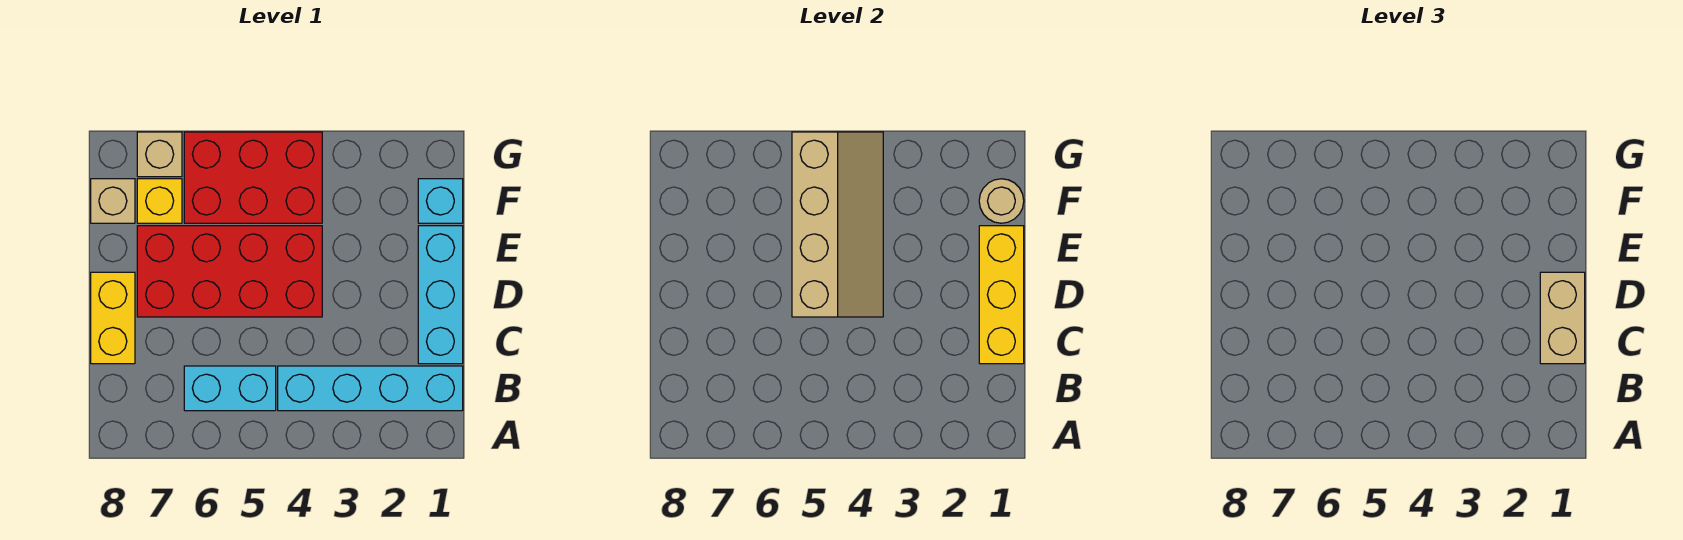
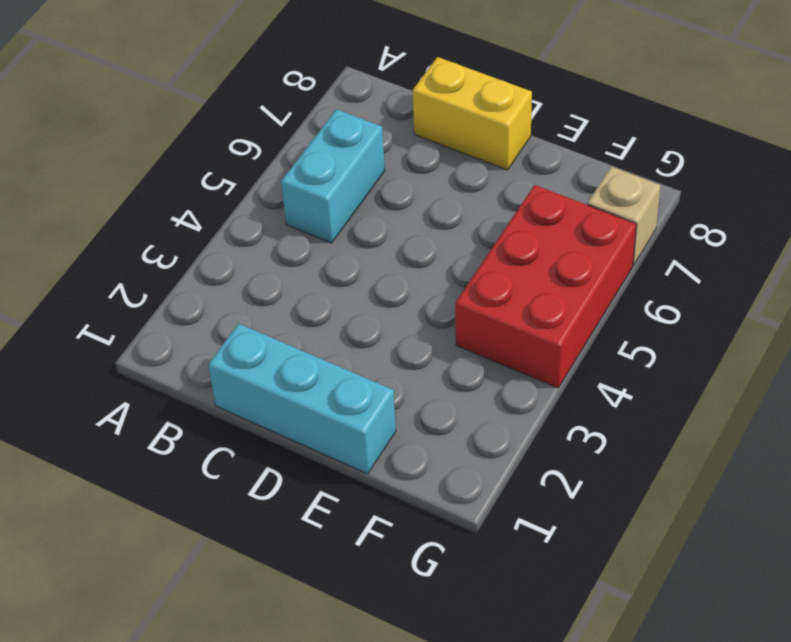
none -> cyan 1x4 brick [278,366,463,411]
none -> red 2x4 brick [137,226,322,317]
none -> cyan 1x1 brick [418,179,463,223]

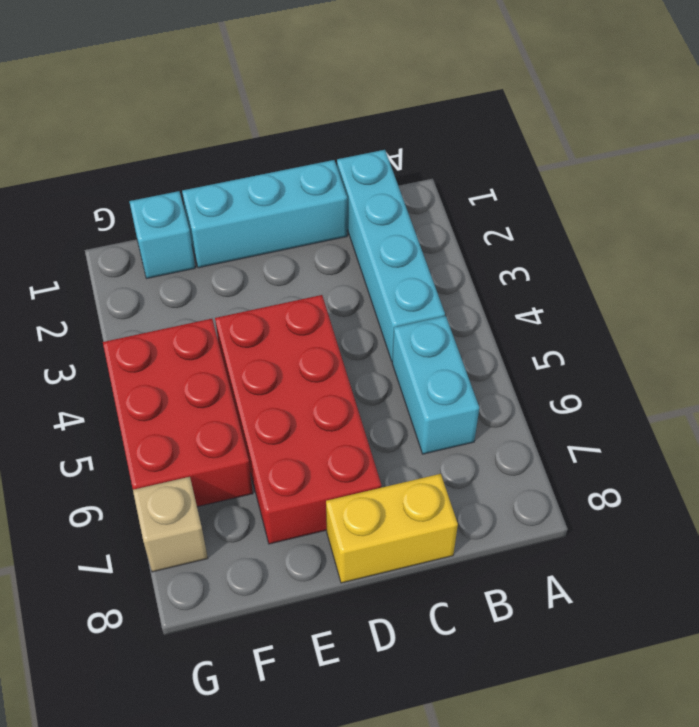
none -> yellow 1x1 brick [137,179,182,223]
none -> tan 1x1 brick [91,179,135,223]
none -> yellow 1x3 brick [979,226,1024,364]

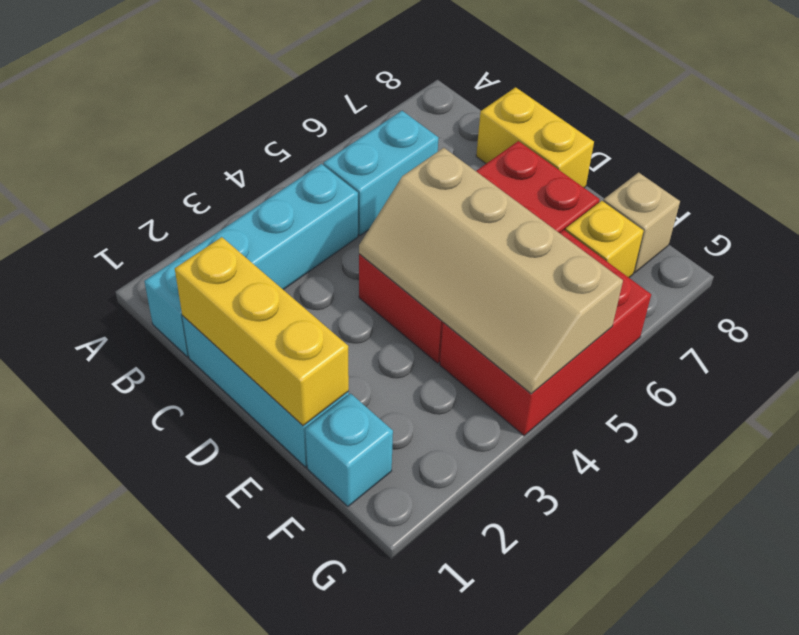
none -> tan 1x1 brick [137,132,182,177]
none -> tan 1x1 round brick [979,179,1024,223]
none -> tan 1x2 brick [1540,272,1585,364]

